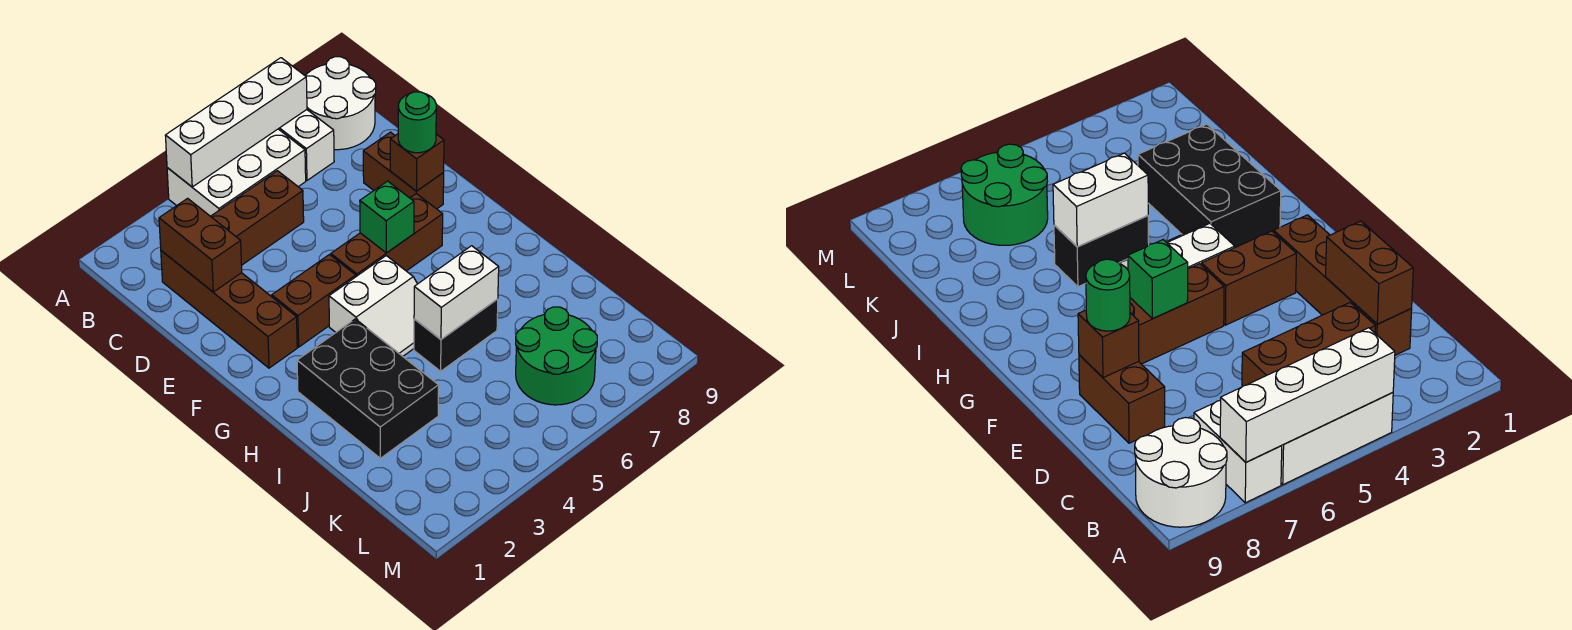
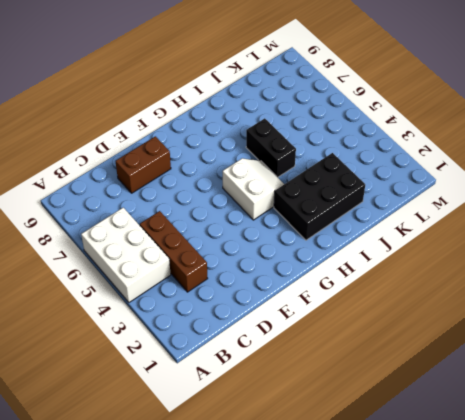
none -> white 1x2 brick [279,110,334,180]
none -> white 2x2 round brick [305,57,376,150]
none -> brown 1x4 brick [161,251,297,368]

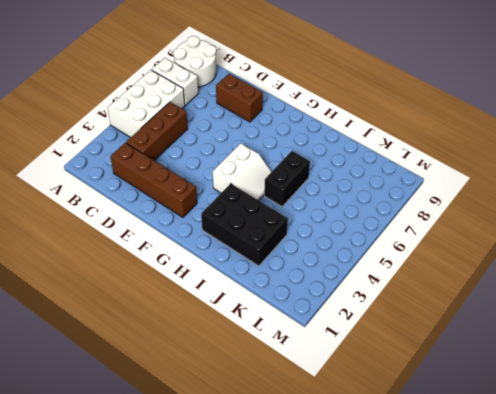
none -> brown 1x2 brick [272,255,356,347]
none -> brown 1x3 brick [331,194,443,276]
none -> green 2x2 round brick [516,307,597,405]

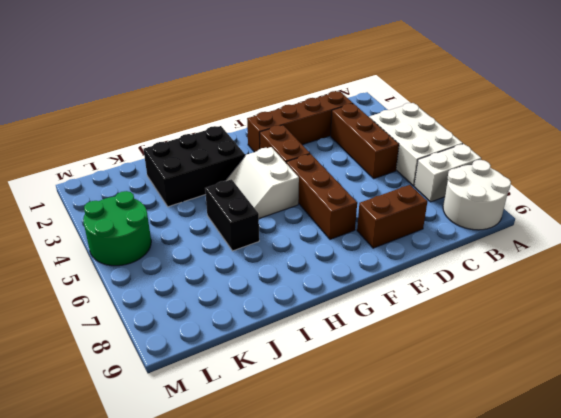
green 2x2 round brick [83,191,151,266] -> green 2x2 round brick moved to [516,307,597,405]
none -> white 1x4 brick [165,58,307,187]
none -> brown 1x2 brick [159,198,242,292]
none -> brown 1x1 brick [390,134,444,191]

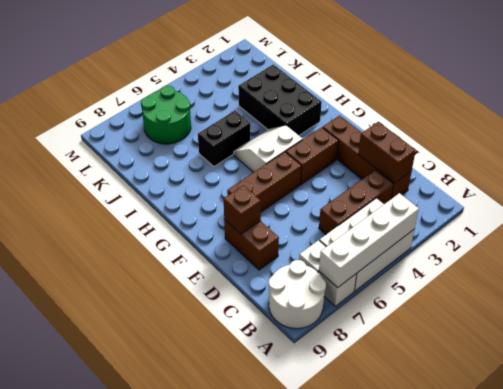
none -> green 1x1 brick [360,181,414,253]
none -> white 1x2 brick [414,246,499,339]
none -> green 1x1 round brick [398,92,436,153]

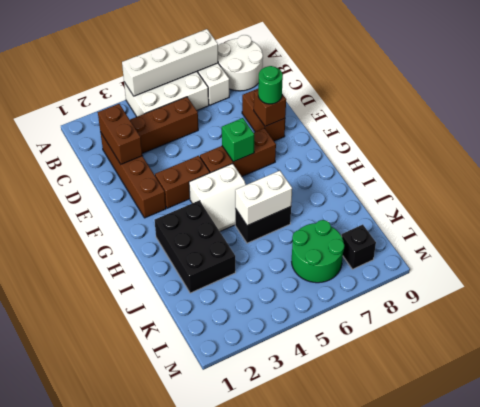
black 1x1 brick [341,225,376,269] -> none

